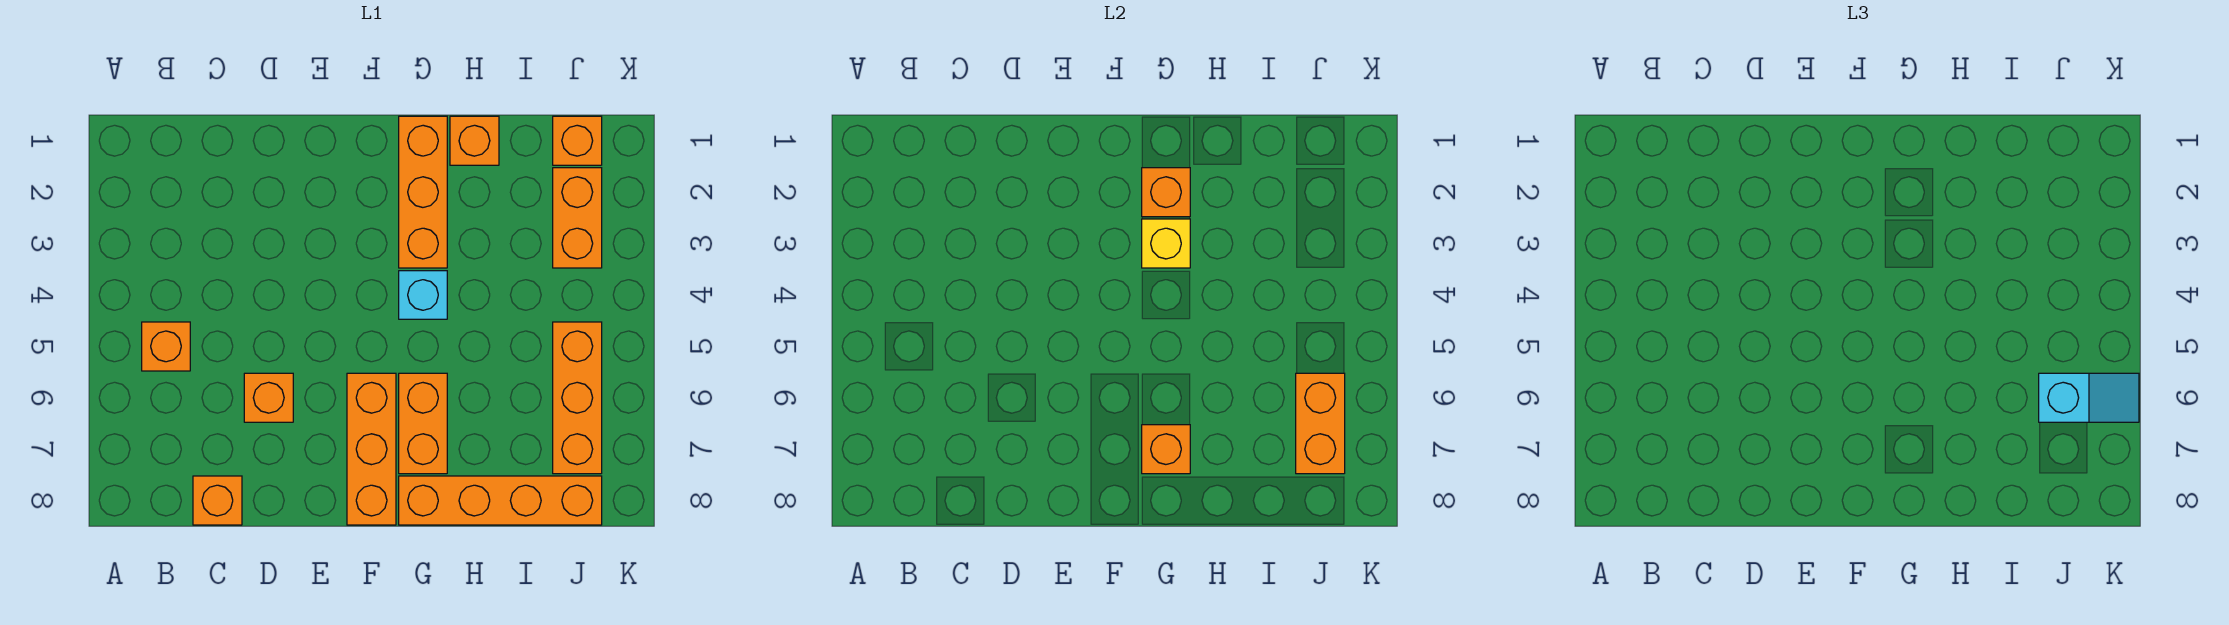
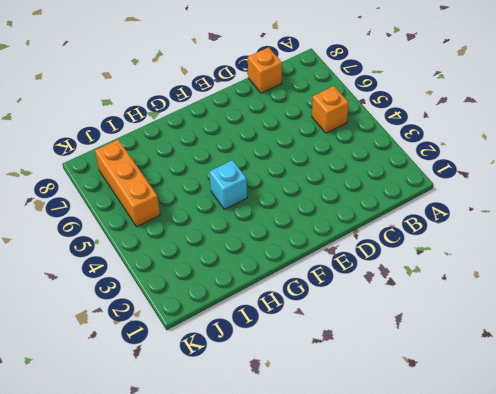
none -> orange 1x1 brick [244,373,293,422]
none -> orange 1x3 brick [347,373,396,525]
none -> orange 1x3 brick [399,116,447,268]

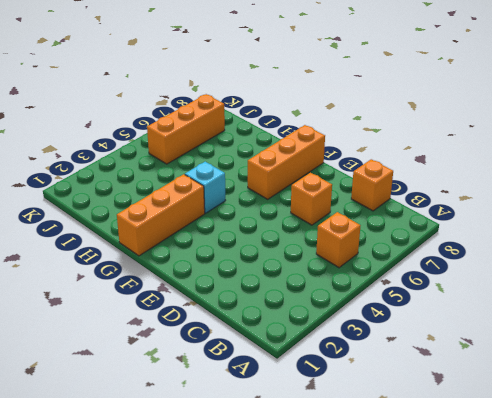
none -> orange 1x2 brick [399,373,447,474]
none -> orange 1x4 brick [399,476,602,525]
none -> orange 1x1 brick [450,116,499,165]

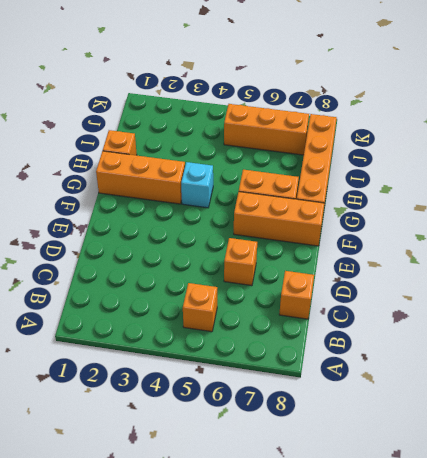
none -> orange 1x1 brick [553,116,602,165]
none -> orange 1x2 brick [553,168,602,268]
none -> orange 1x1 brick [1142,168,1190,217]

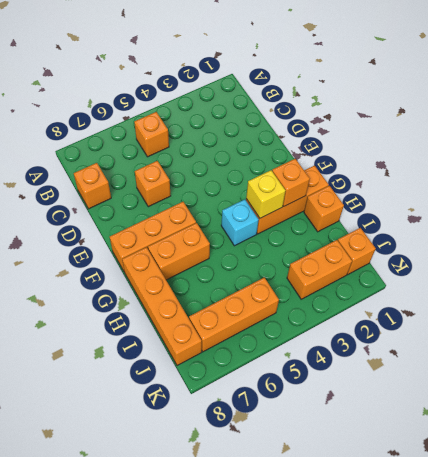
none -> orange 1x1 brick [1142,425,1190,474]
none -> orange 1x2 brick [1296,373,1345,474]
none -> cyan 1x2 slope [2039,373,2139,422]

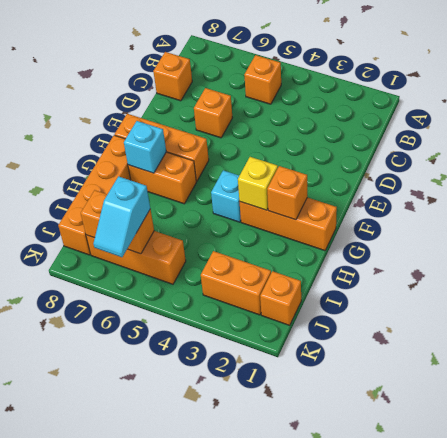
cyan 1x1 brick [124,121,166,173] -> orange 1x1 brick [1142,425,1190,474]
none -> orange 1x1 brick [450,116,499,165]

